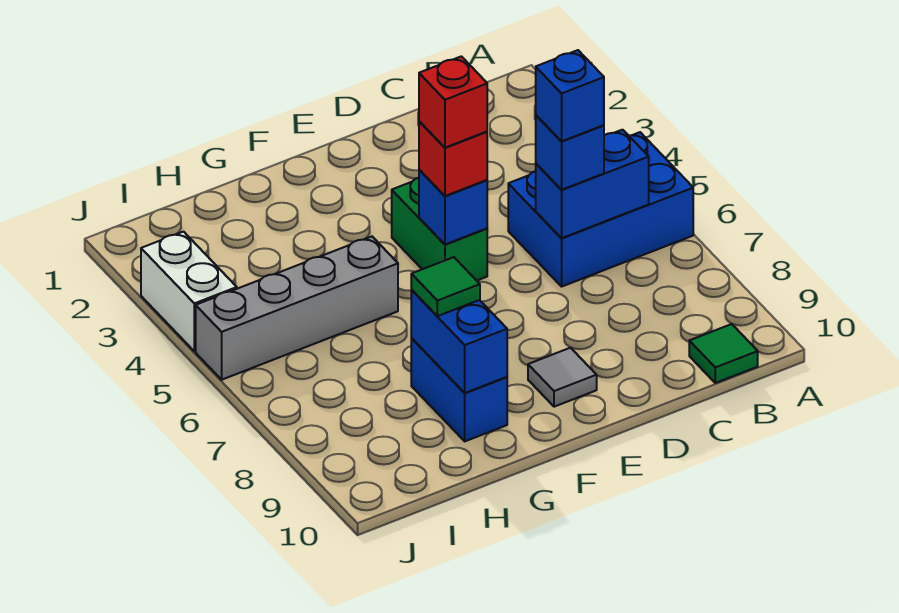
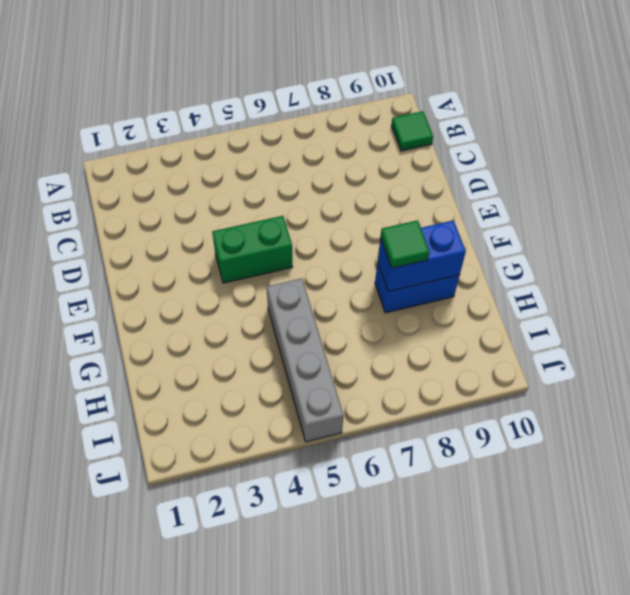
none -> blue 2x3 brick [508,132,693,286]
none -> grey 1x1 tile [528,348,597,407]
none -> white 1x2 brick [141,232,237,351]

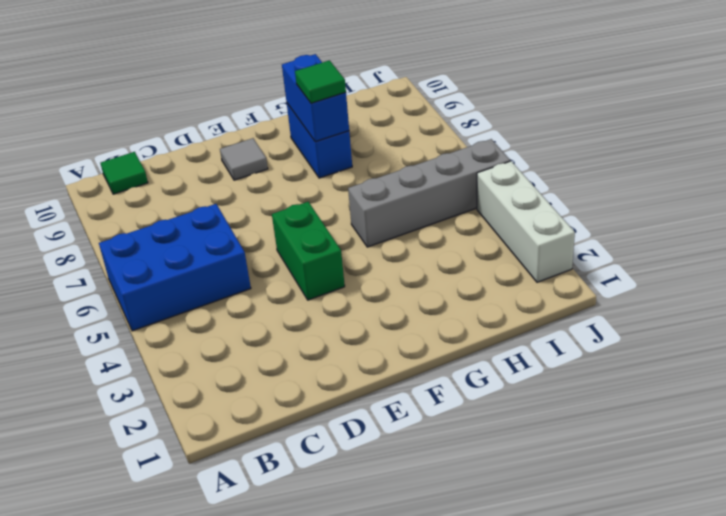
white 1x3 brick [477,161,575,282] -> white 1x2 brick [141,232,237,351]
none -> blue 1x2 brick [536,130,649,238]
none -> blue 1x1 brick [419,170,487,244]
none -> blue 1x1 brick [536,115,604,190]

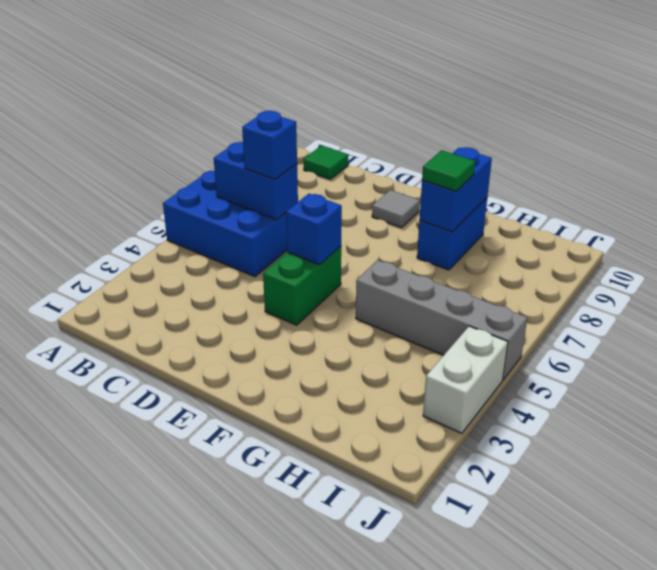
none -> red 1x1 brick [419,121,487,196]
none -> blue 1x1 brick [536,50,604,141]
none -> red 1x1 brick [419,56,487,148]

